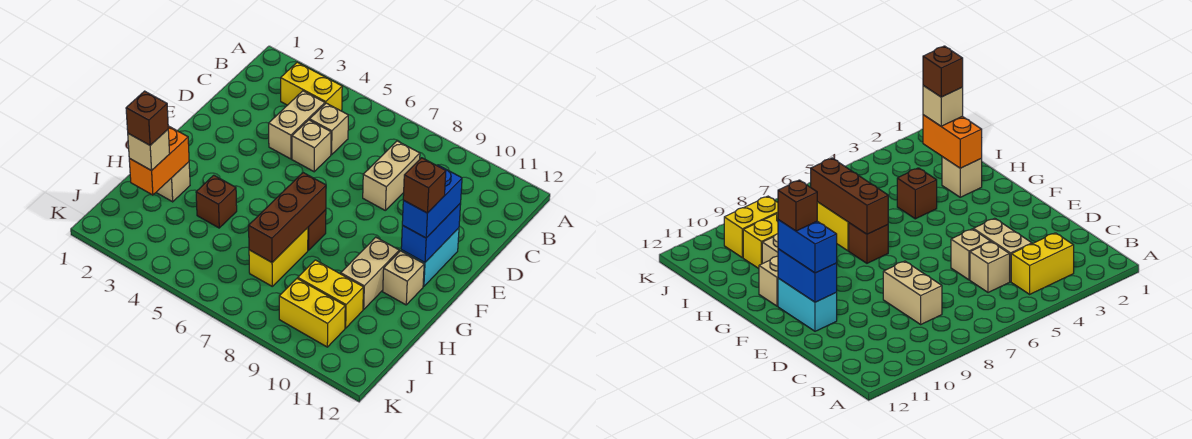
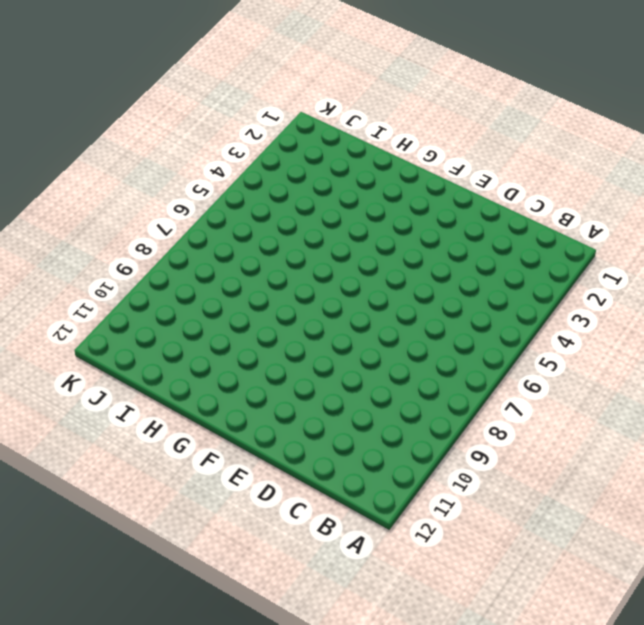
none -> yellow 1x2 brick [281,62,342,111]
none -> tan 1x2 brick [269,91,325,159]
none -> tan 1x1 brick [310,103,348,155]

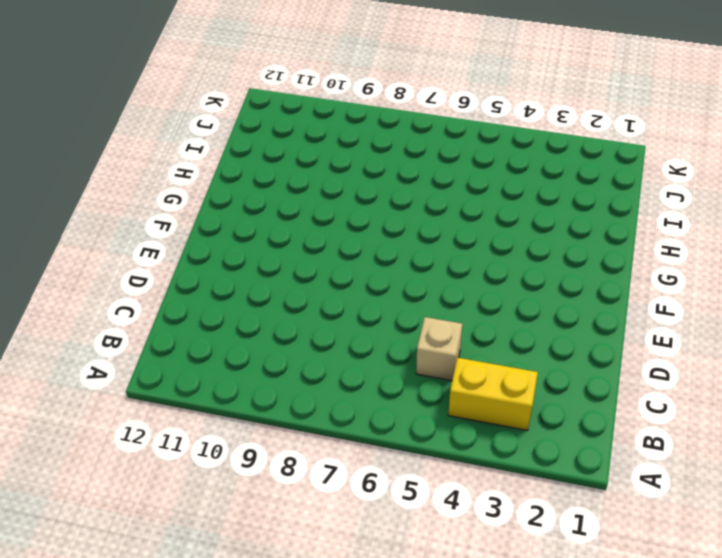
none -> tan 1x2 brick [269,91,325,159]
none -> tan 1x2 brick [363,141,420,211]
none -> tan 1x1 brick [292,120,331,172]

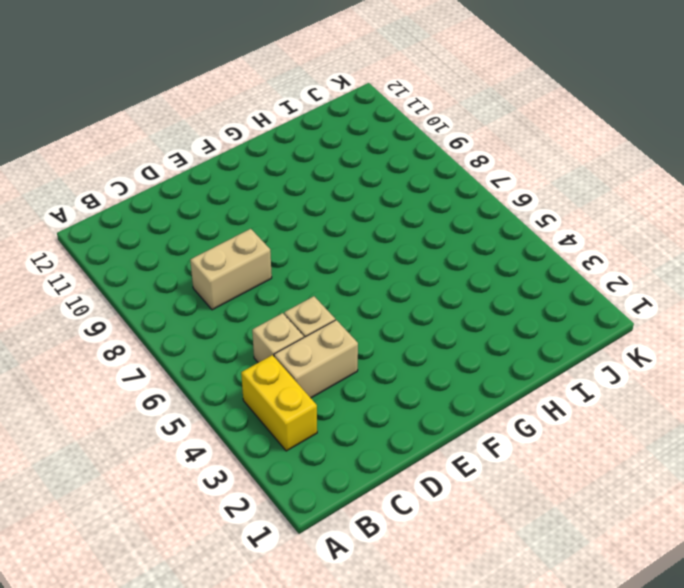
none -> cyan 1x2 brick [401,228,459,287]
none -> brown 1x1 brick [308,210,326,250]
none -> tan 1x2 brick [341,237,399,309]

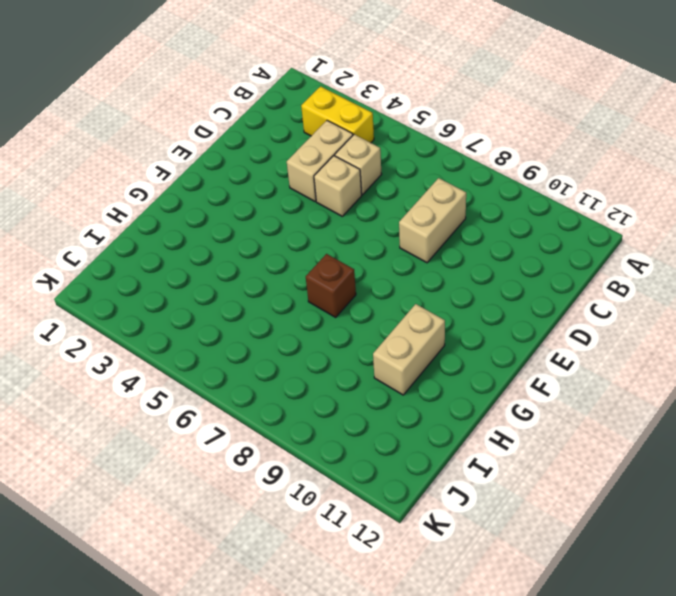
none -> cyan 1x2 brick [401,228,459,287]
none -> tan 1x1 brick [383,251,424,305]
none -> tan 1x1 brick [156,162,190,202]

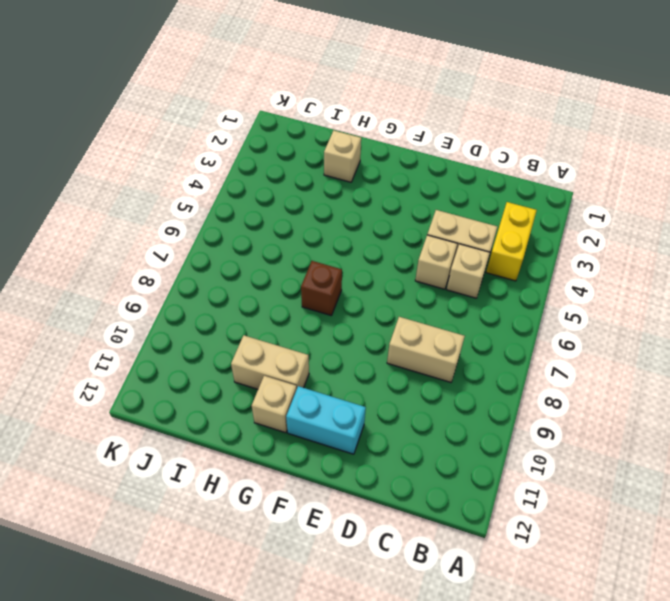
none -> brown 1x1 brick [196,175,237,228]
none -> yellow 1x2 brick [249,228,308,286]
none -> yellow 1x2 brick [298,260,363,328]

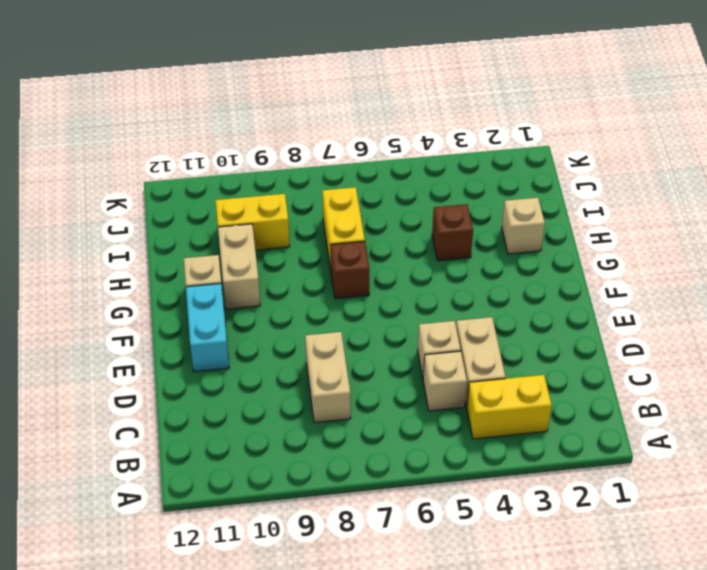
none -> yellow 1x2 brick [279,278,345,347]
none -> blue 1x2 brick [401,203,461,263]
none -> brown 1x3 brick [249,173,326,262]

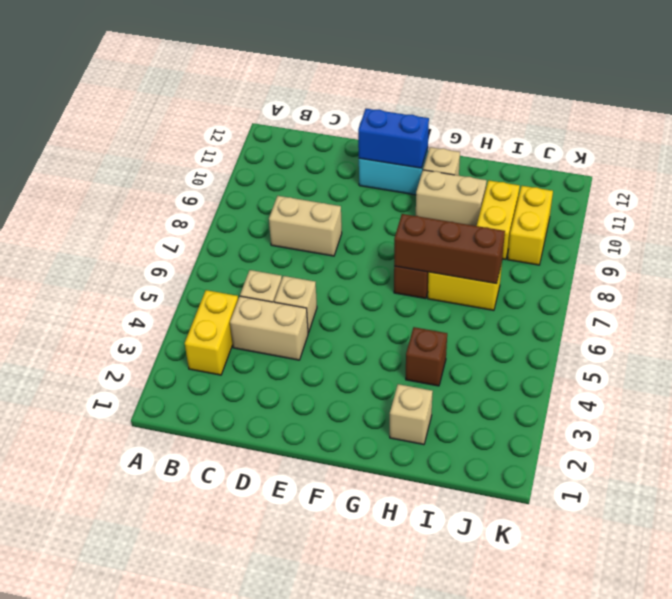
none -> orange 1x2 brick [129,126,189,195]
none -> blue 1x2 brick [402,165,462,238]
none -> tan 1x1 brick [128,130,170,171]

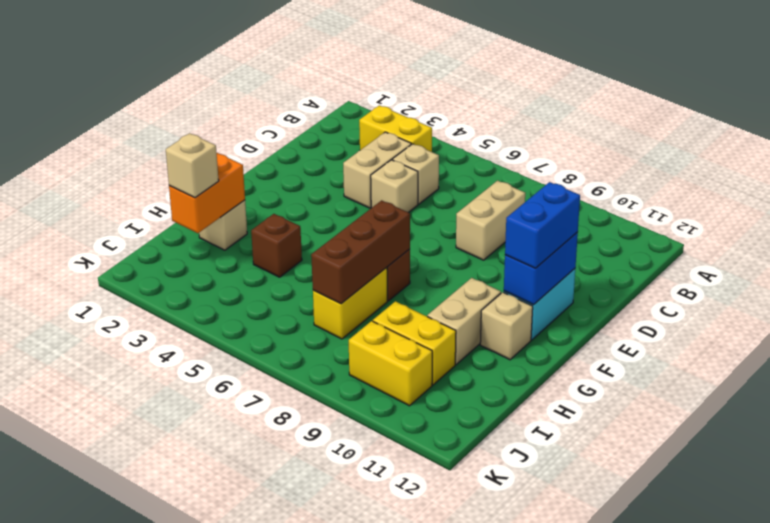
none -> brown 1x1 brick [403,158,446,213]
none -> brown 1x1 brick [126,91,168,145]

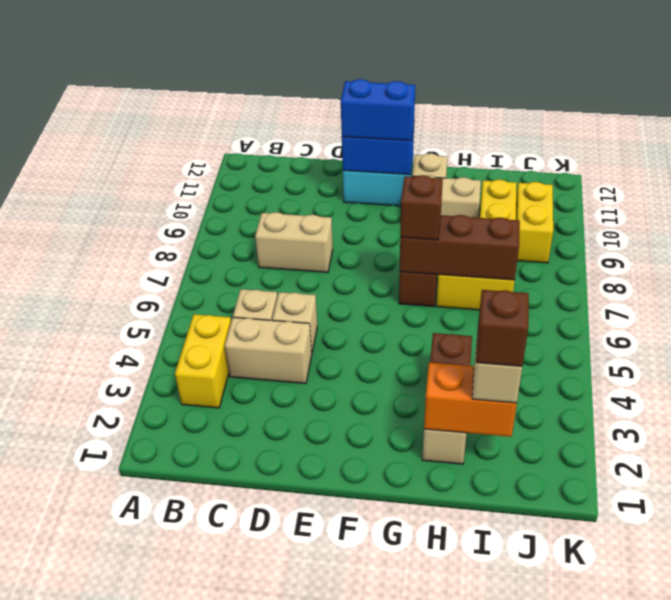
brown 1x1 brick [400,175,443,240] -> brown 1x1 brick moved to [403,158,446,213]

